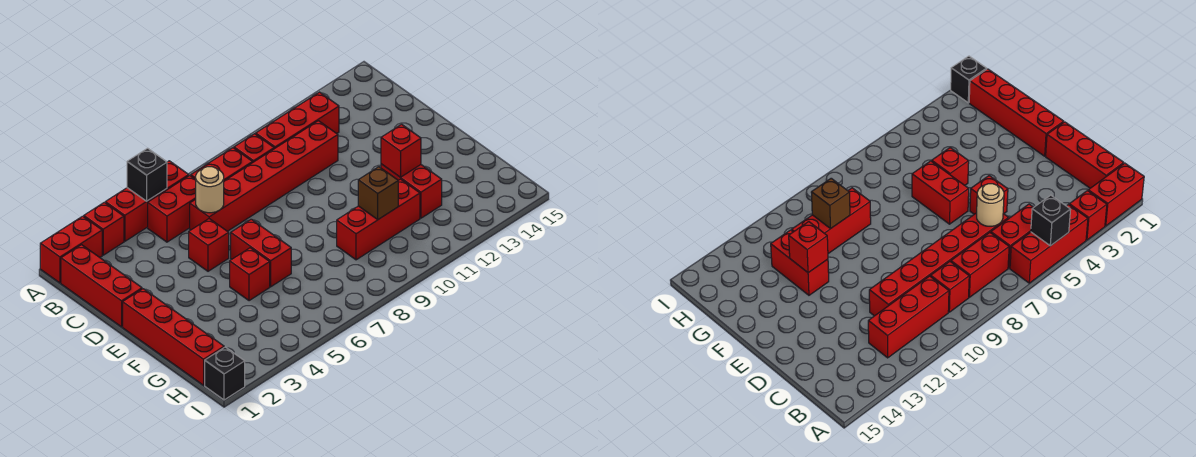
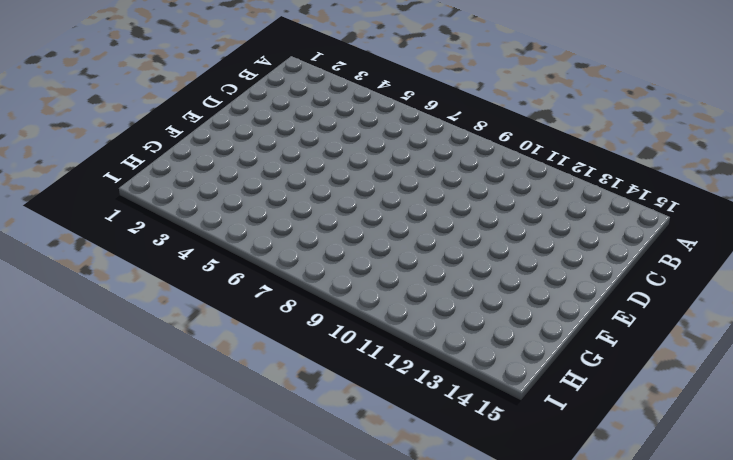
none -> red 1x2 brick [40,216,102,283]
none -> red 1x1 brick [84,202,124,255]
none -> red 1x3 brick [105,161,189,241]

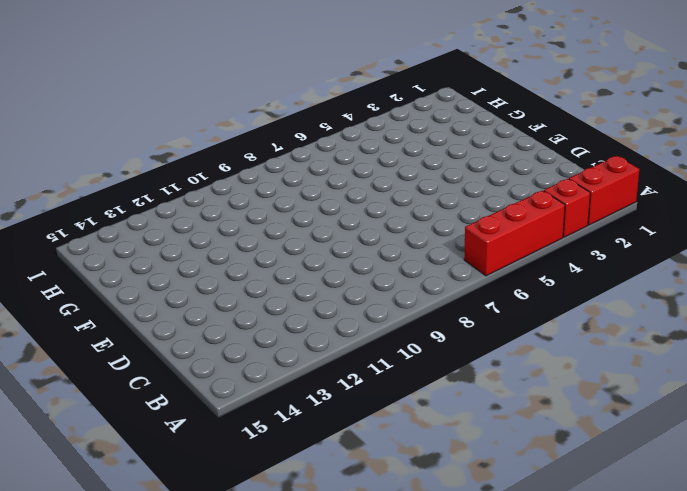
none -> red 1x3 brick [61,245,142,327]
none -> red 1x2 brick [148,175,196,242]
none -> red 1x2 brick [191,148,253,181]

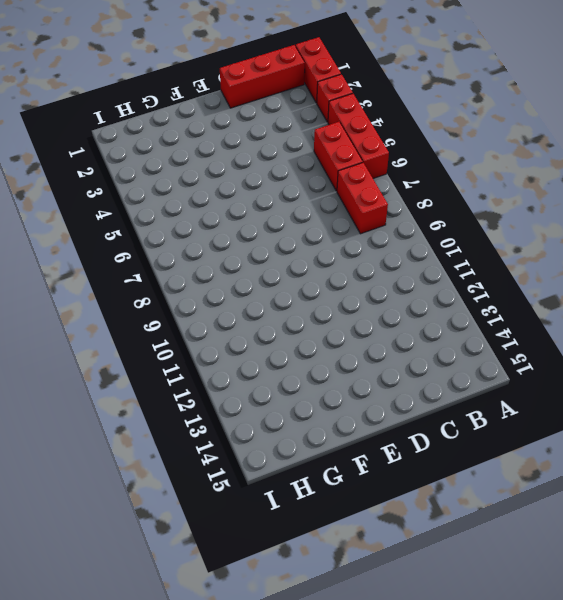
none -> red 1x1 brick [234,134,274,162]
none -> red 1x3 brick [256,92,339,149]
none -> red 1x6 brick [190,121,338,231]

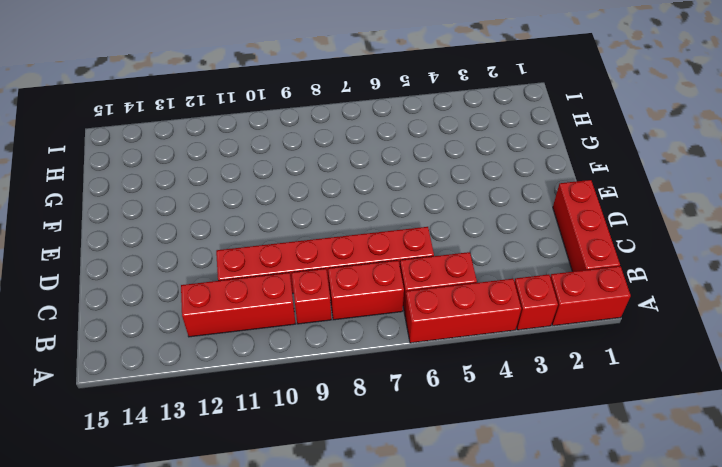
none -> red 1x1 brick [189,219,229,271]
none -> red 1x4 brick [123,289,224,385]
none -> red 1x2 brick [231,219,291,287]

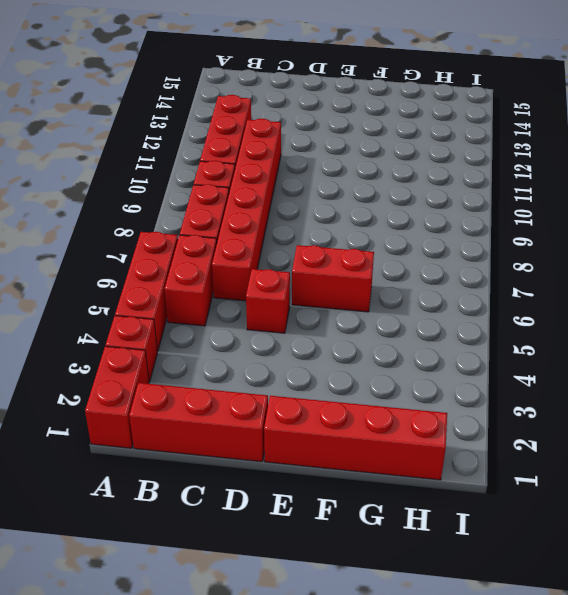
none -> red 1x1 brick [230,248,270,301]
none -> red 1x2 brick [381,164,442,218]
none -> red 1x3 brick [337,179,420,260]

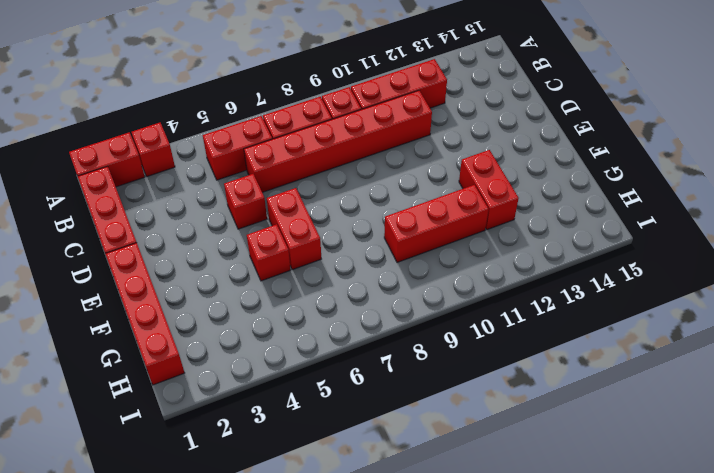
none -> red 1x3 brick [105,161,189,241]
none -> black 1x1 brick [205,347,245,400]
none -> black 1x1 brick [127,148,167,201]

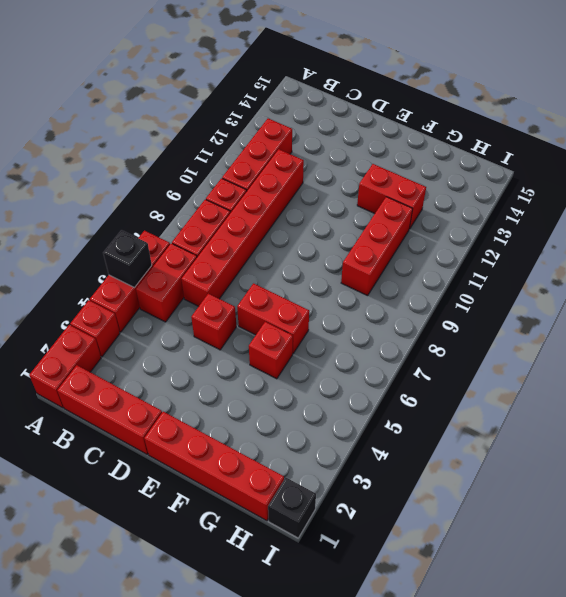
none -> tan 1x1 round brick [196,167,224,213]
none -> red 1x1 brick [381,124,421,177]
none -> brown 1x1 brick [358,167,398,219]

